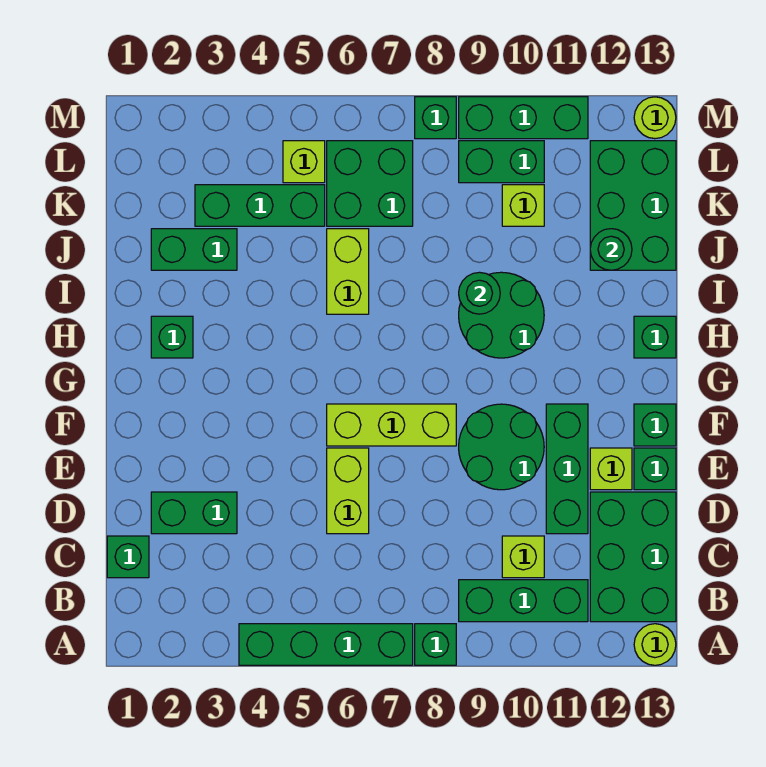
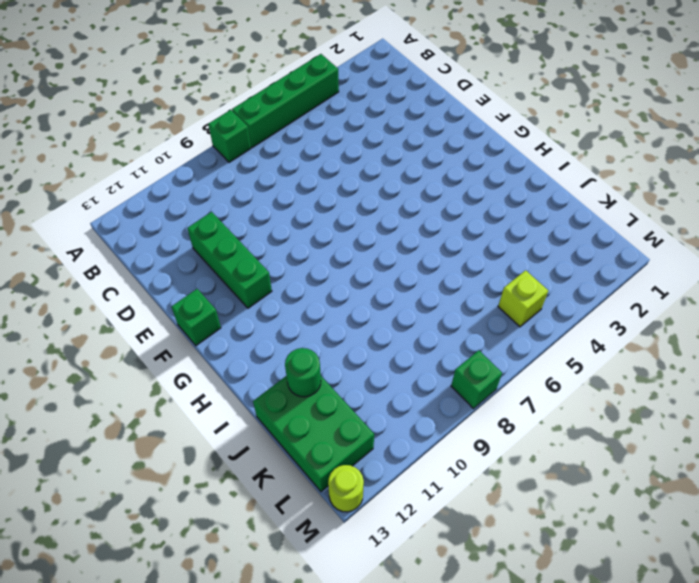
none -> lime 1x1 round brick [634,624,676,665]
none -> green 1x3 brick [459,580,588,622]
none -> green 2x3 brick [590,492,676,622]
none -> green 1x1 brick [107,536,149,578]

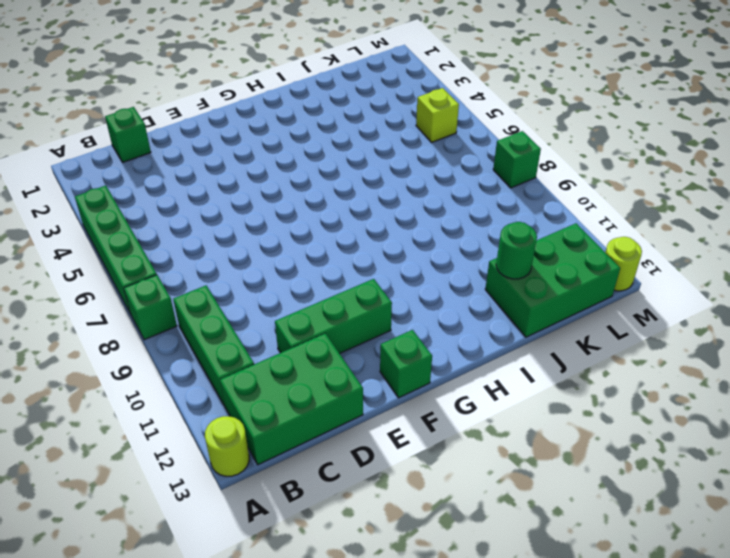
none -> lime 1x1 brick [502,536,544,578]
none -> green 1x2 brick [151,492,237,534]
none -> lime 1x2 brick [327,448,369,534]
none -> green 2x2 round brick [459,404,544,490]

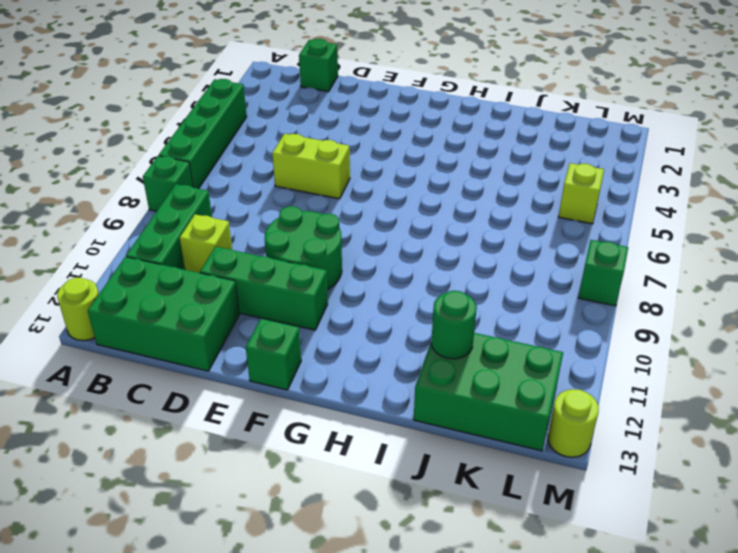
none -> green 1x2 brick [151,492,237,534]
none -> lime 1x1 brick [590,448,632,490]
none -> green 1x1 brick [634,448,676,490]
none -> lime 1x3 brick [327,404,456,446]

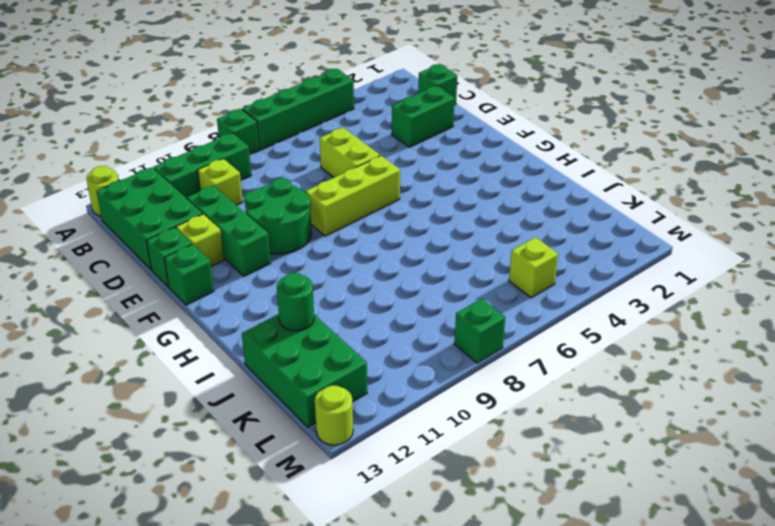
none -> green 1x1 brick [151,316,193,358]
none -> green 2x2 round brick [459,272,544,358]
none -> green 1x1 brick [634,316,676,358]
none -> lime 1x2 brick [327,229,369,314]

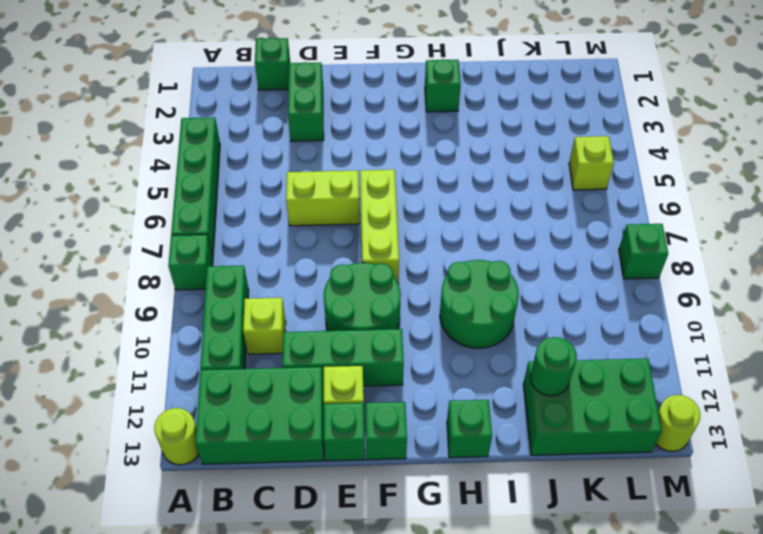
none -> lime 1x2 brick [327,229,369,314]
none -> green 1x2 brick [151,229,237,270]
none -> green 1x3 brick [195,185,325,226]
none -> green 2x2 brick [327,141,413,226]

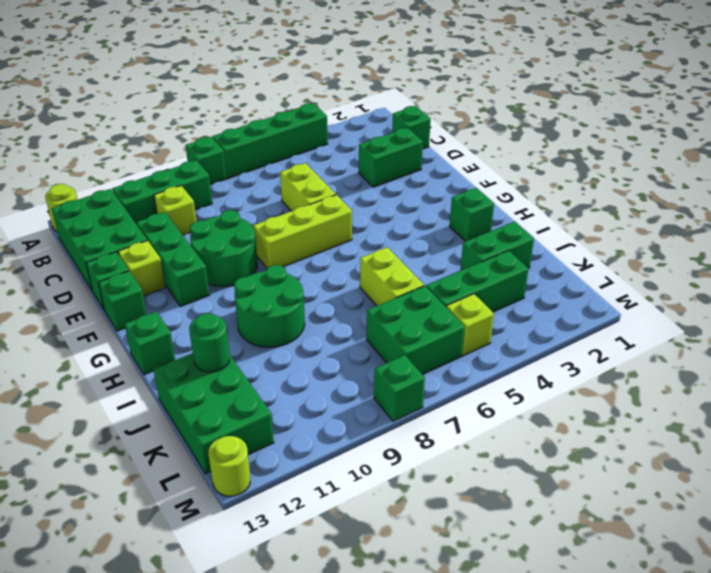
none -> lime 1x1 brick [502,185,544,226]
none -> green 1x2 brick [459,141,544,183]
none -> green 1x3 brick [459,97,588,139]
none -> green 1x1 round brick [459,272,500,314]

